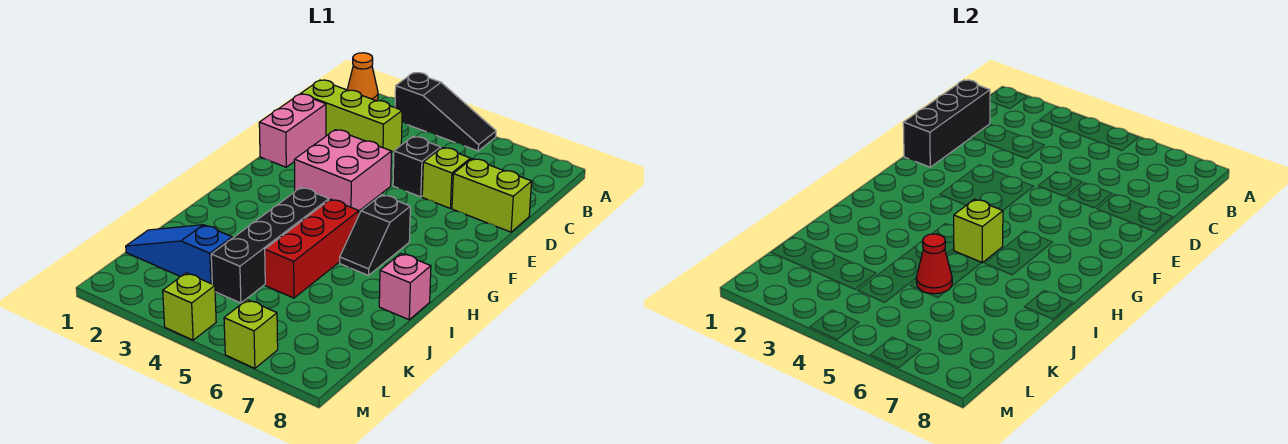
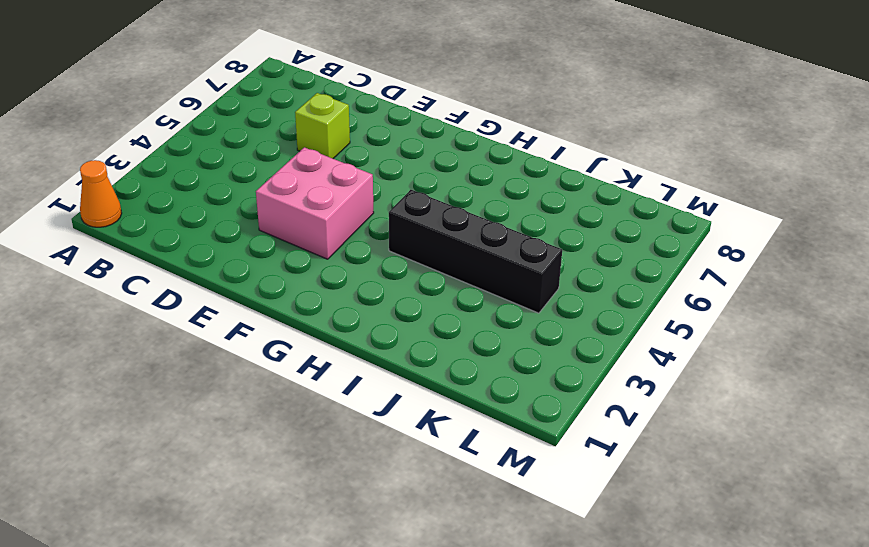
none -> black 1x3 slope [395,73,496,151]
none -> lime 1x3 brick [301,80,402,153]
none -> pink 1x2 brick [259,94,326,167]

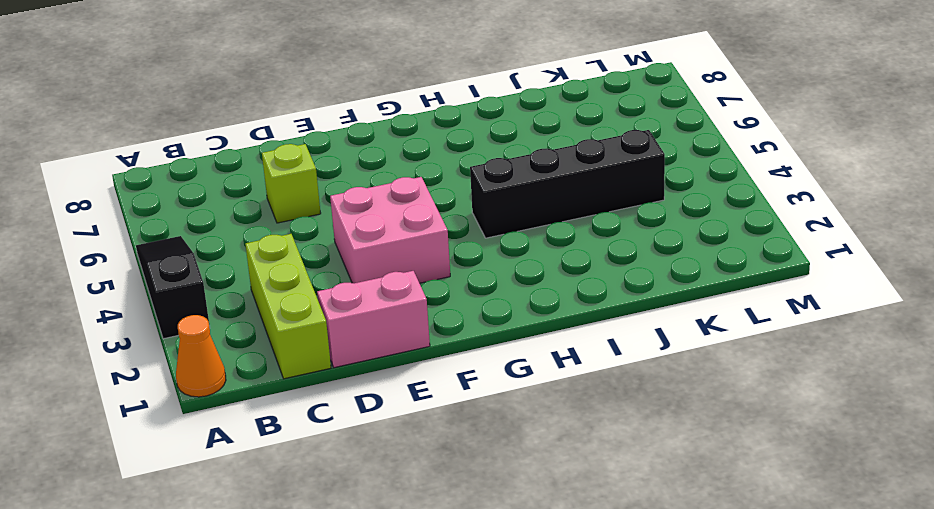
none -> black 1x1 brick [393,137,441,197]
none -> lime 1x2 brick [452,159,532,232]
none -> black 1x2 slope [340,195,410,276]

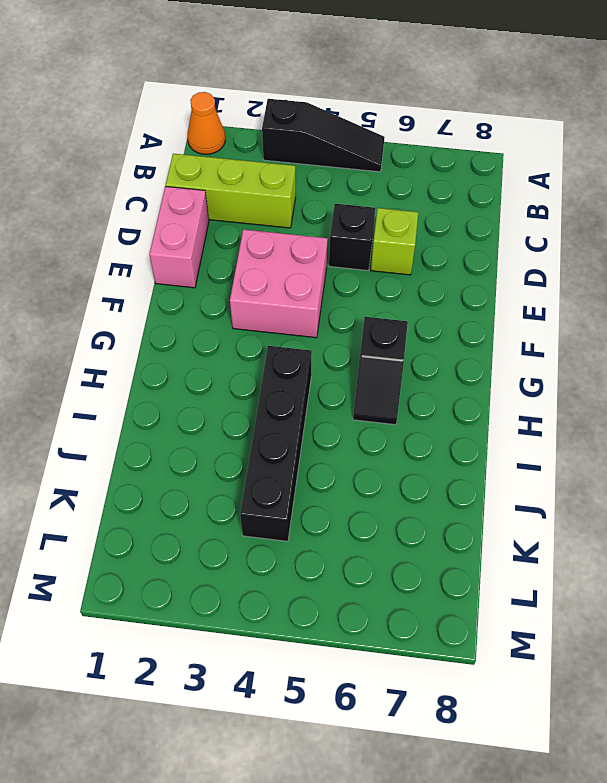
none -> lime 1x2 brick [452,159,532,232]
none -> red 1x3 brick [265,199,359,298]
none -> pink 1x1 brick [379,254,431,320]

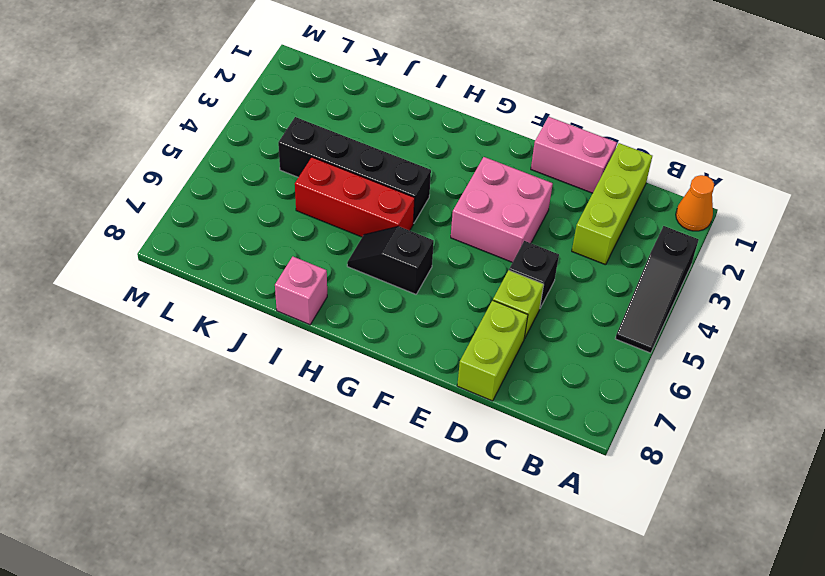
none -> blue 1x3 slope [126,225,232,284]
none -> lime 1x1 brick [163,273,216,340]
none -> lime 1x1 brick [224,300,278,368]

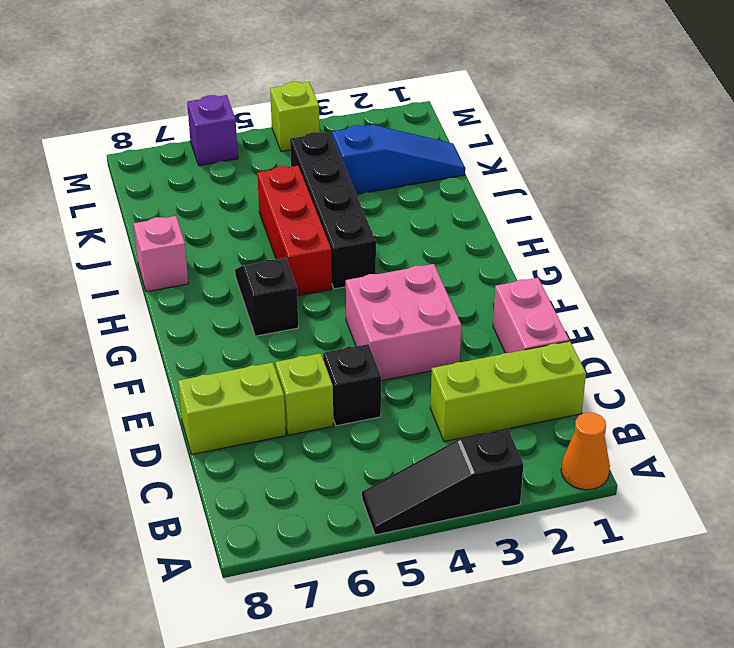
purple 1x1 brick [187,95,238,165] -> lime 1x1 brick [224,300,278,368]
none -> black 1x3 brick [903,80,990,167]
none -> lime 1x1 brick [954,199,1003,263]
none -> red 1x1 cone [916,234,952,294]

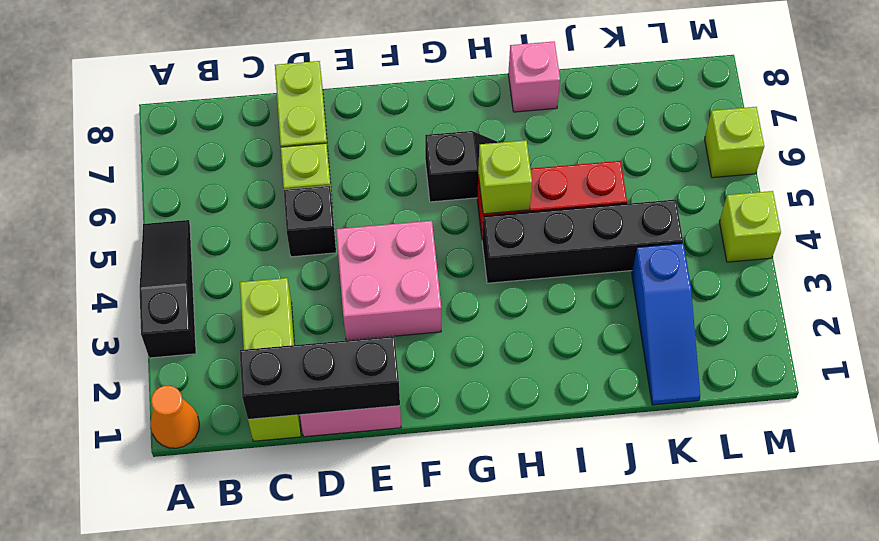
none -> red 1x1 cone [916,234,952,294]

